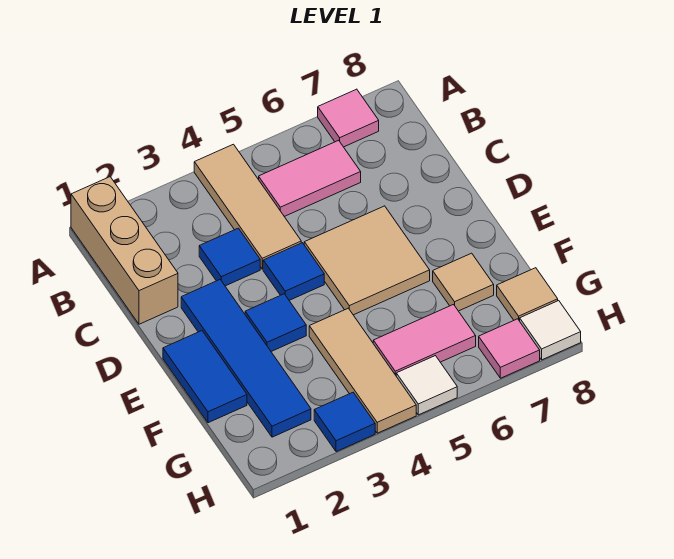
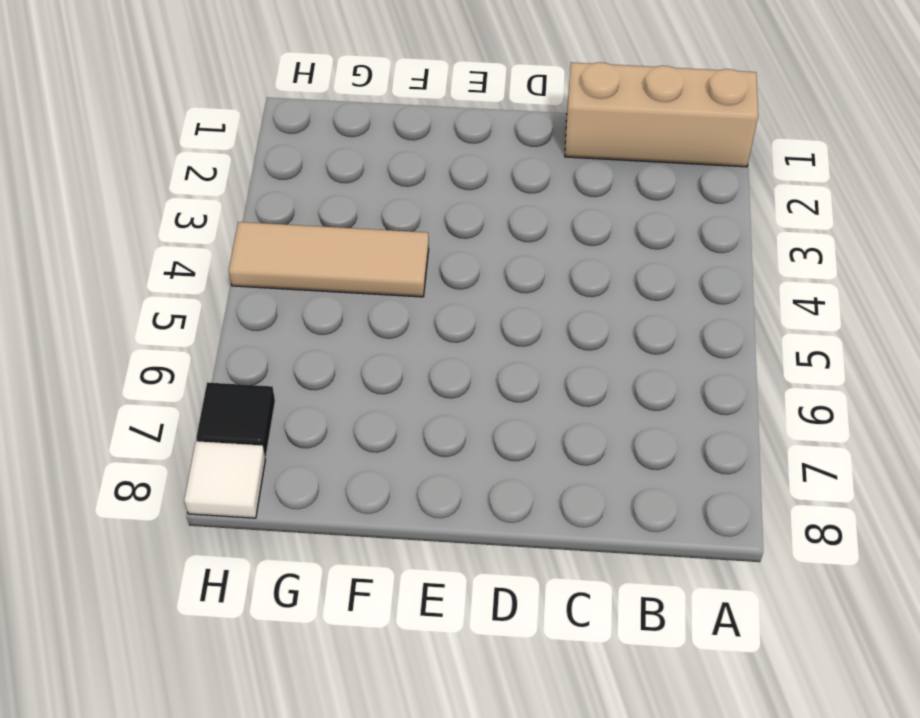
black 1x1 tile [196,382,275,457] -> pink 1x1 tile [479,319,540,378]
none -> tan 1x3 tile [194,144,301,269]
none -> pink 1x1 tile [318,89,379,147]
none -> pink 1x2 tile [259,140,361,216]

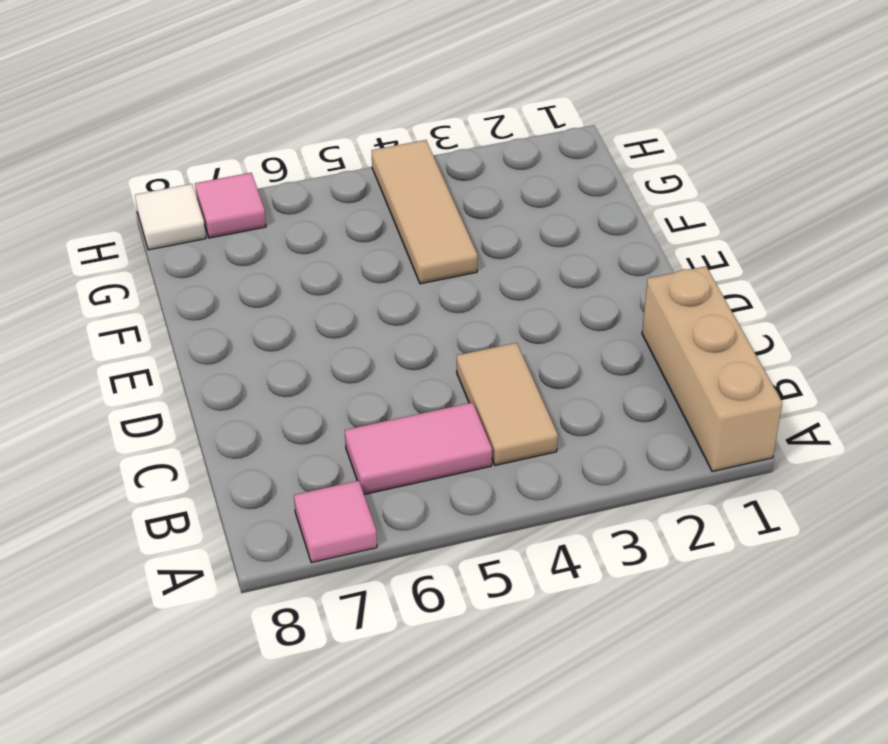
tan 1x2 tile [457,343,558,465] -> tan 1x3 tile [194,144,301,269]
none -> blue 1x1 tile [199,228,260,286]
none -> blue 1x4 tile [181,280,311,437]
none -> blue 1x1 tile [263,243,324,300]

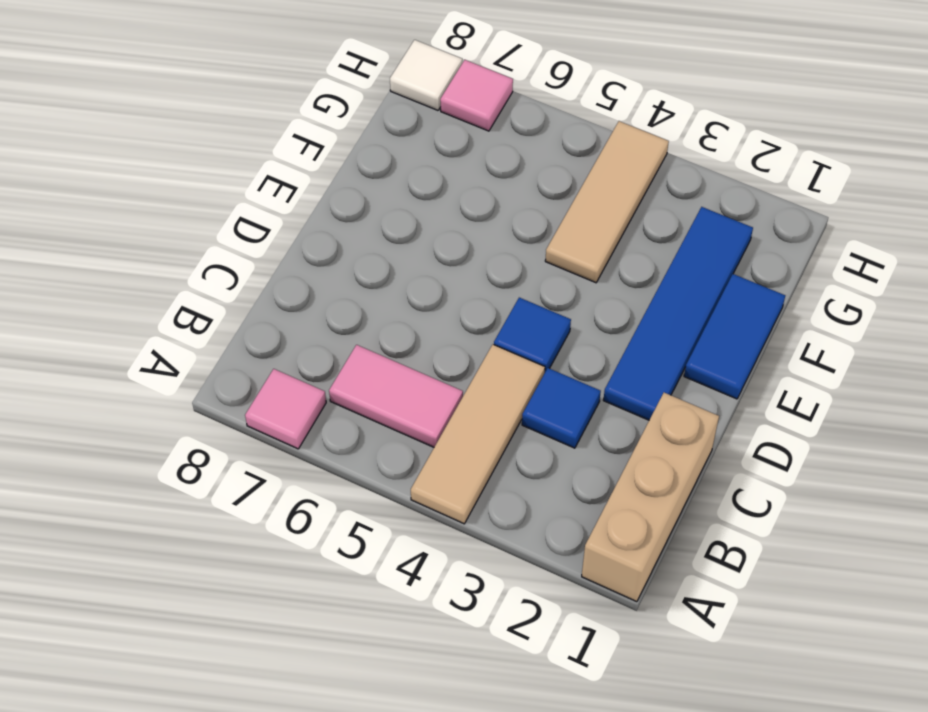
none -> tan 2x2 tile [304,206,430,315]
none -> blue 1x1 tile [245,294,306,351]
none -> tan 1x1 tile [433,253,494,311]

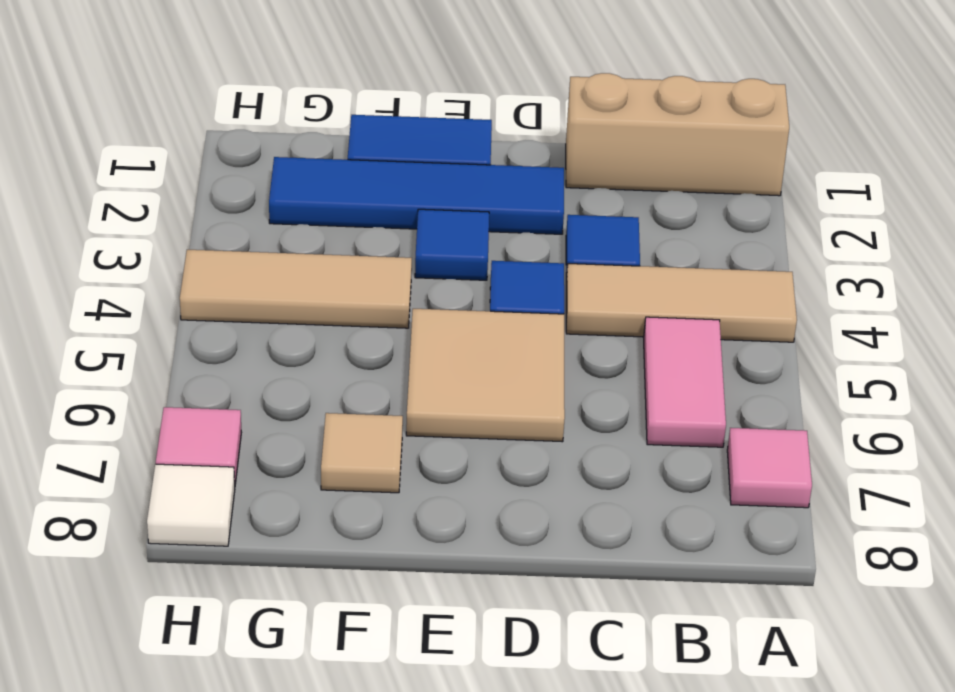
none -> pink 1x2 tile [373,305,476,375]
none -> tan 1x1 tile [497,268,558,321]
none -> blue 1x1 tile [314,393,375,452]

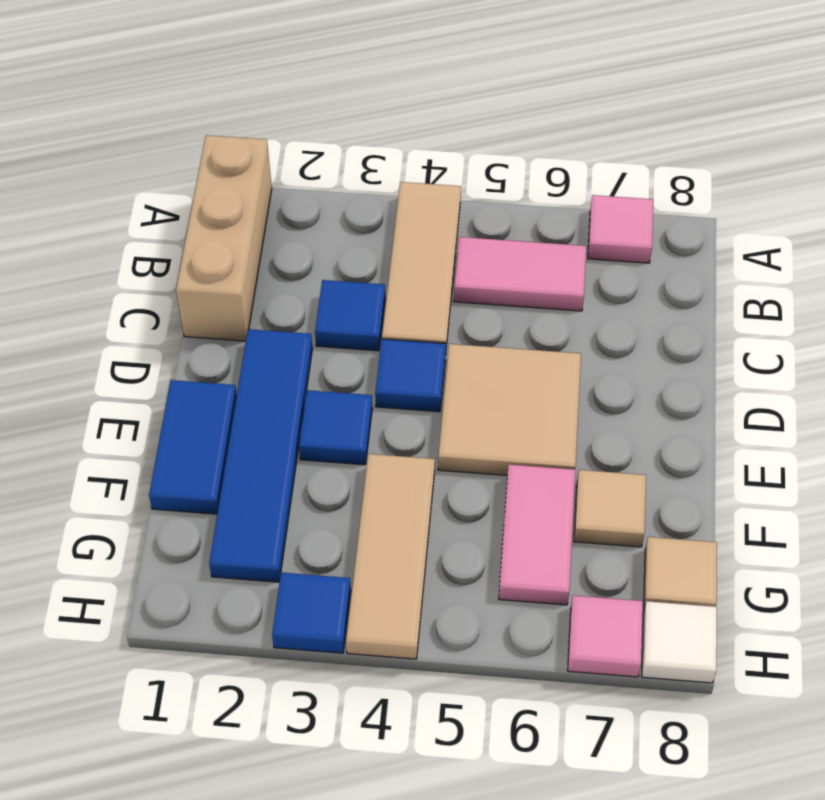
pink 1x2 tile [499,465,575,605] -> pink 1x2 tile turned to [373,305,476,375]
none -> white 1x1 tile [396,356,457,415]

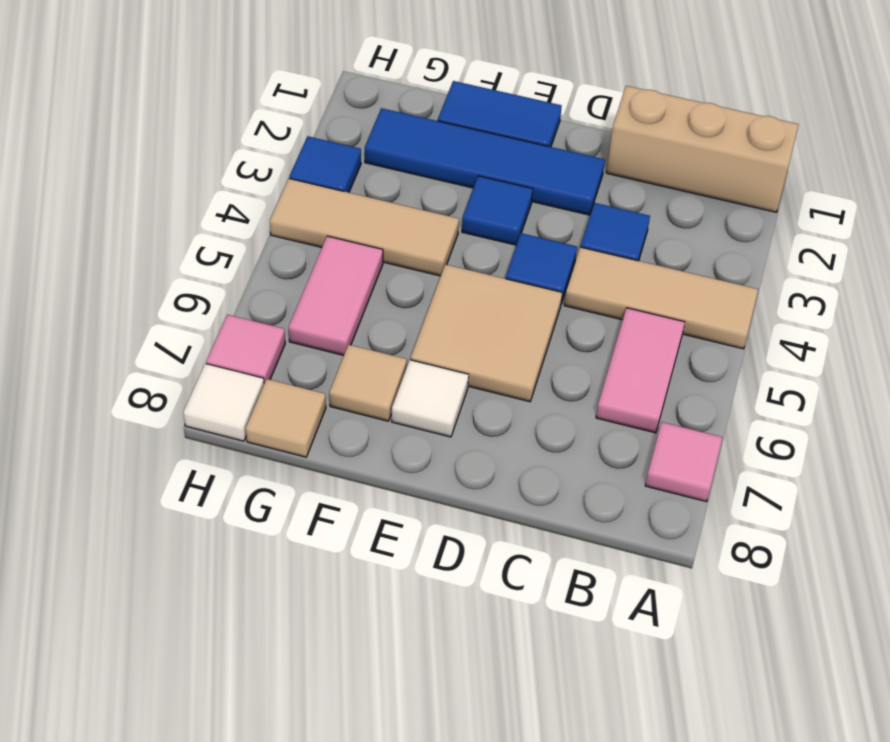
white 1x1 tile [392,360,469,437] -> white 1x1 tile moved to [396,356,457,415]

